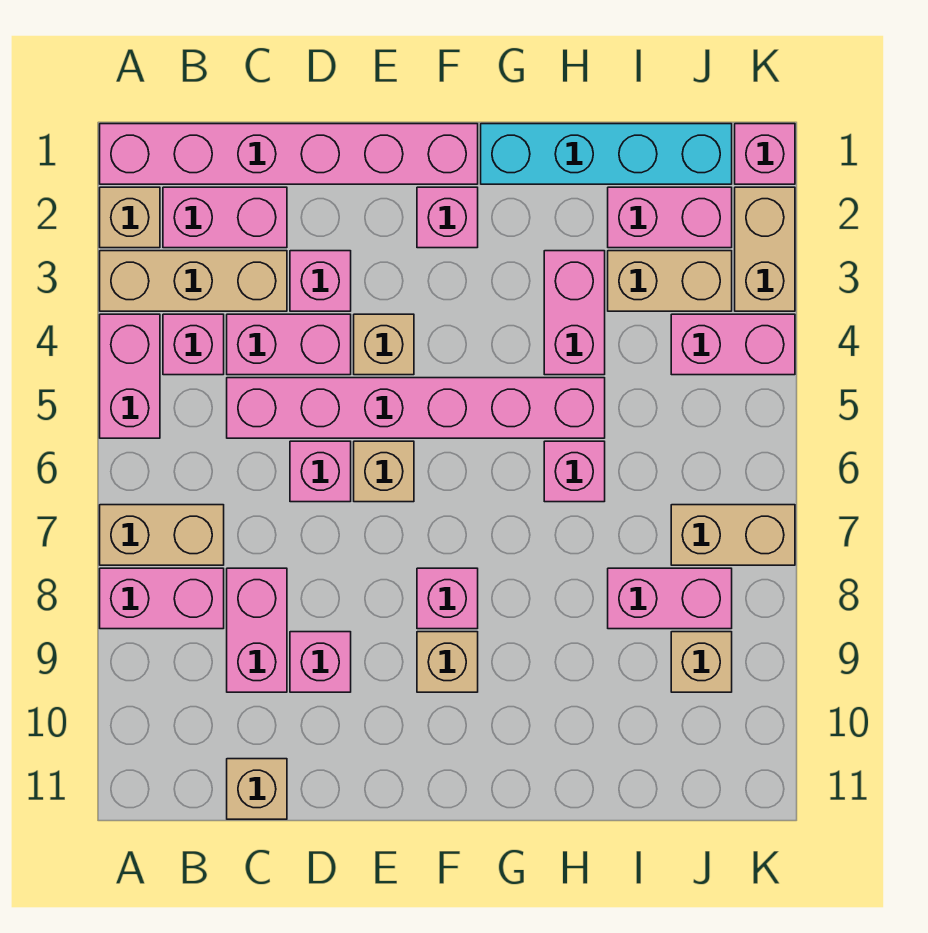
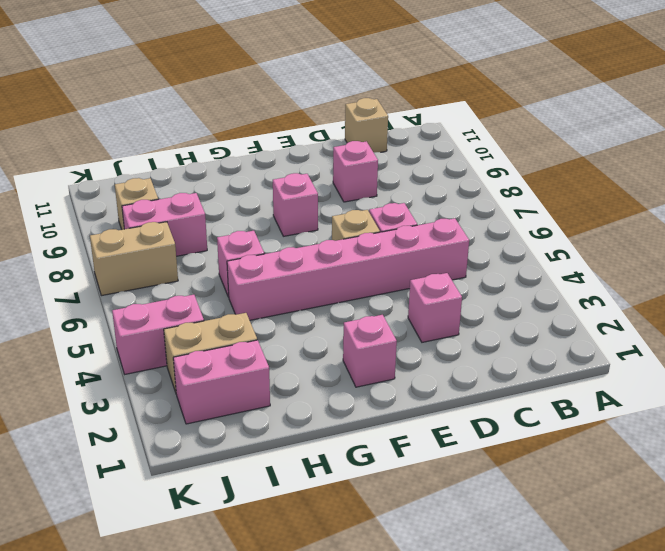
none -> pink 1x6 brick [100,124,478,184]
none -> tan 1x1 brick [100,187,160,248]
none -> tan 1x3 brick [100,251,287,311]
none -> pink 1x2 brick [100,314,160,438]

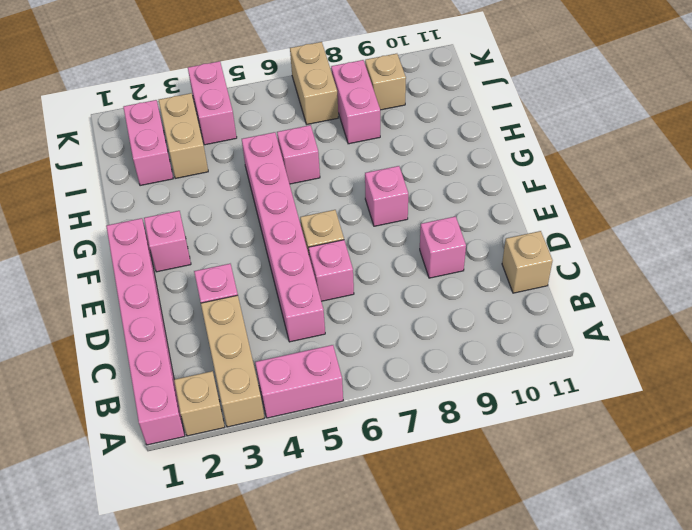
none -> tan 1x2 brick [100,505,224,565]
none -> pink 1x2 brick [100,568,224,629]
none -> pink 1x2 brick [163,187,287,248]
none -> pink 1x1 brick [163,314,224,375]

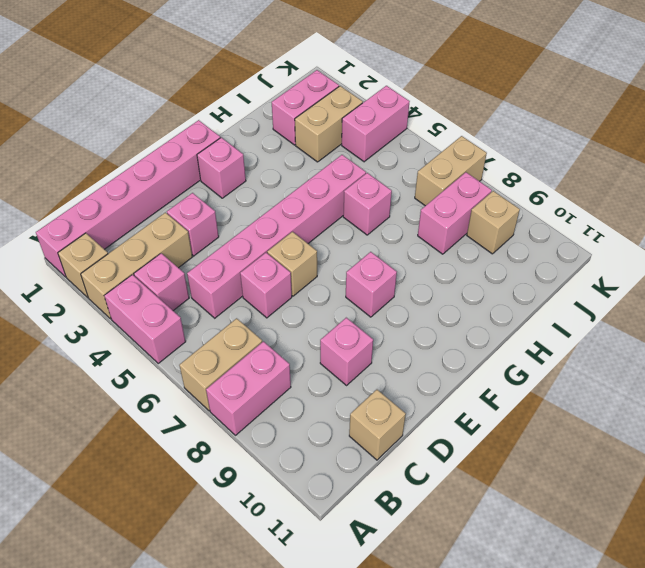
none -> pink 1x2 brick [163,187,287,248]
none -> pink 1x2 brick [227,314,351,375]
none -> pink 1x2 brick [227,568,287,692]
none -> tan 1x1 brick [354,314,414,375]

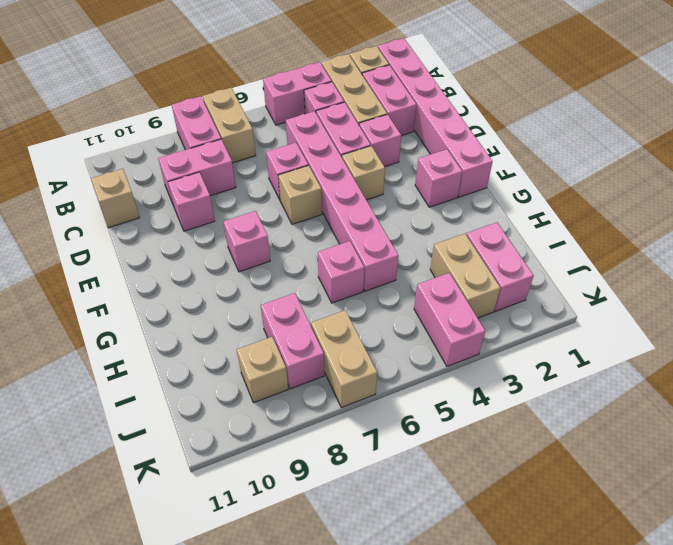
none -> tan 1x1 brick [417,632,478,692]
none -> cyan 1x4 brick [481,124,732,184]
none -> pink 1x2 brick [544,251,605,375]
none -> pink 1x1 brick [735,124,795,184]

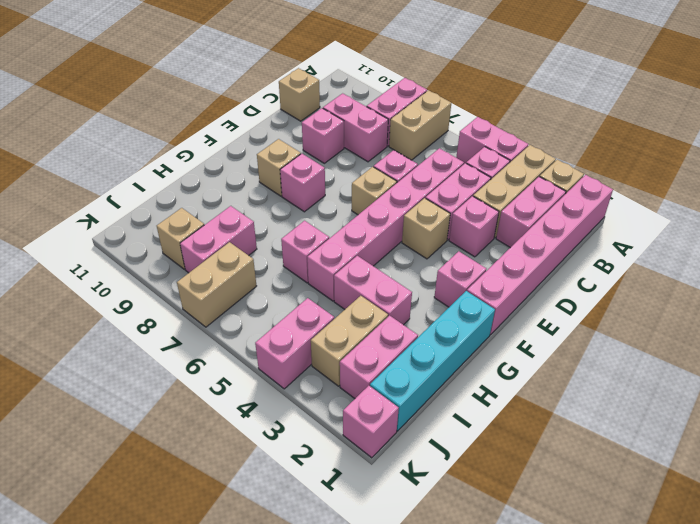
none -> tan 1x2 brick [735,187,795,311]

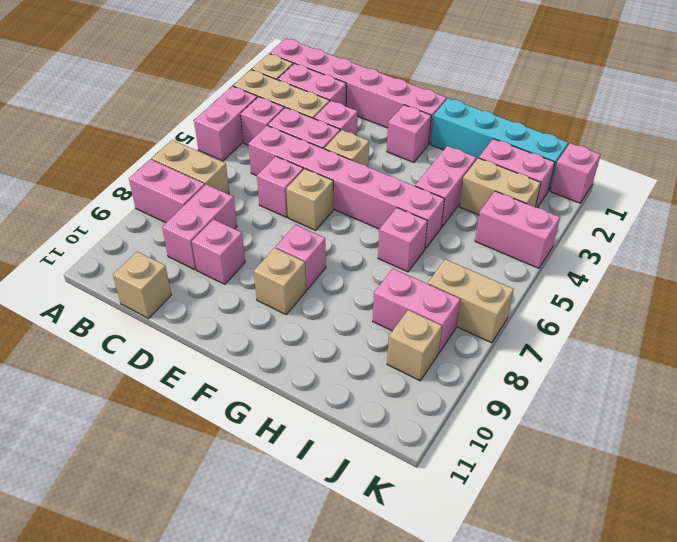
none -> tan 1x2 brick [735,187,795,311]

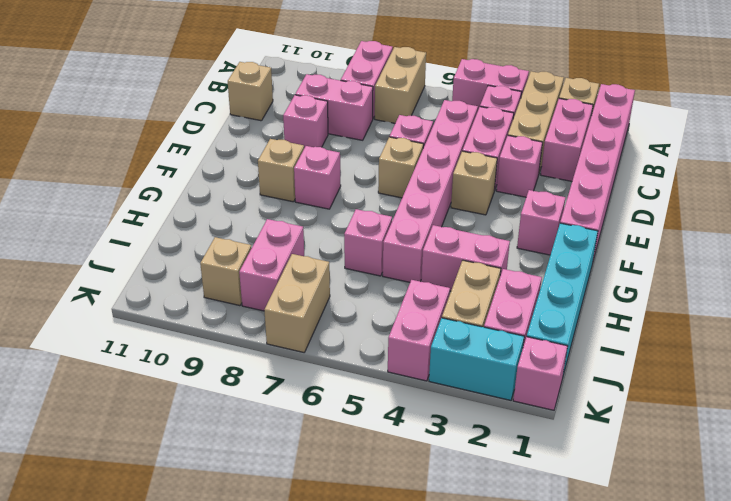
cyan 1x2 brick [429,318,524,400] -> tan 1x2 brick [735,187,795,311]

